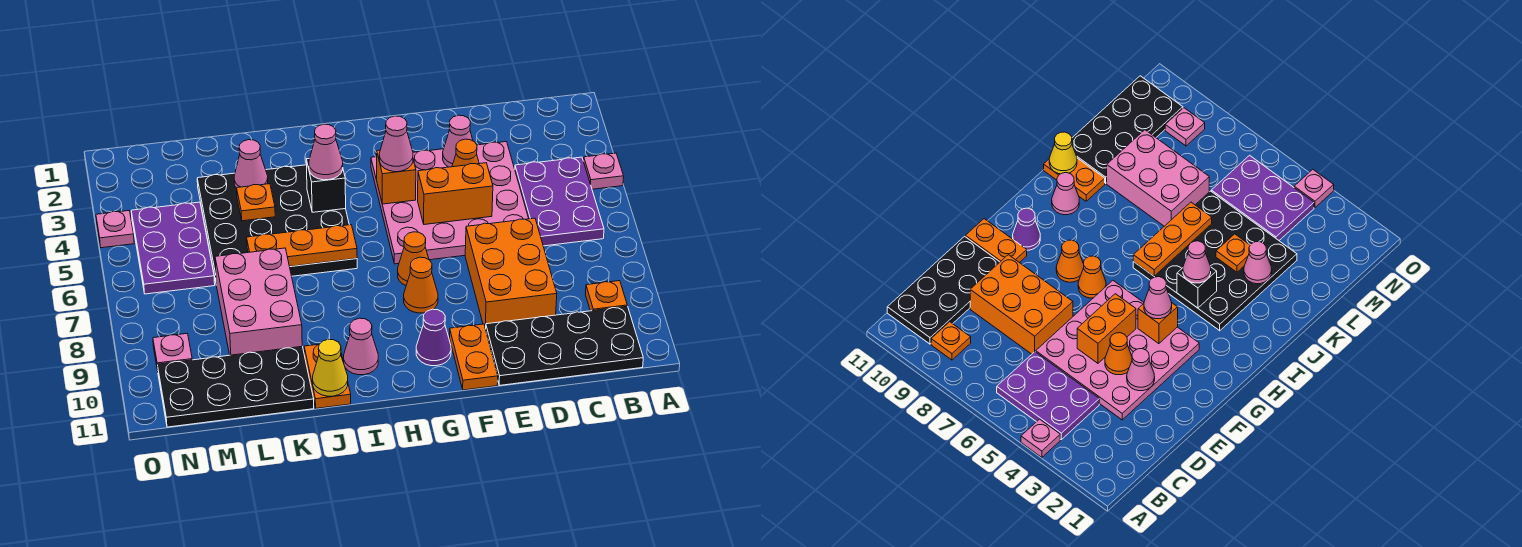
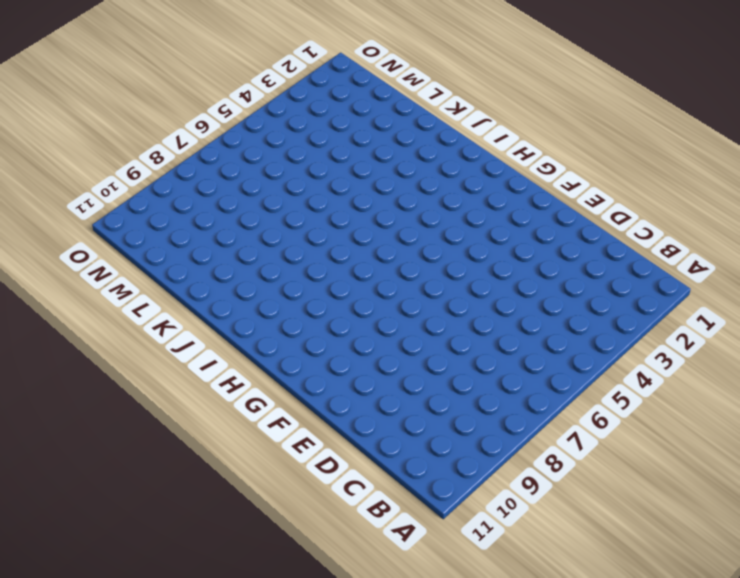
none -> pink 1x1 plate [584,153,624,189]
none -> purple 2x3 plate [515,157,604,246]
none -> orange 1x1 plate [585,281,627,311]

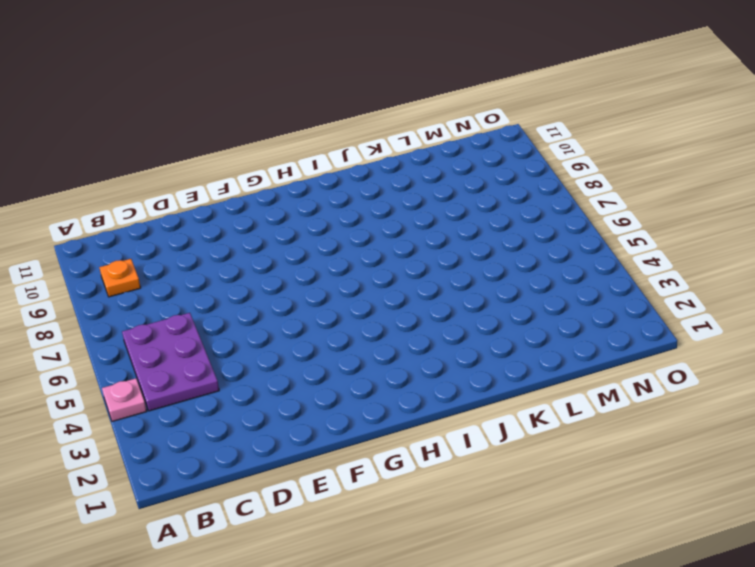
none -> black 2x4 plate [486,306,643,385]
none -> pink 4x4 plate [371,142,529,264]
none -> orange 2x3 brick [465,218,557,329]

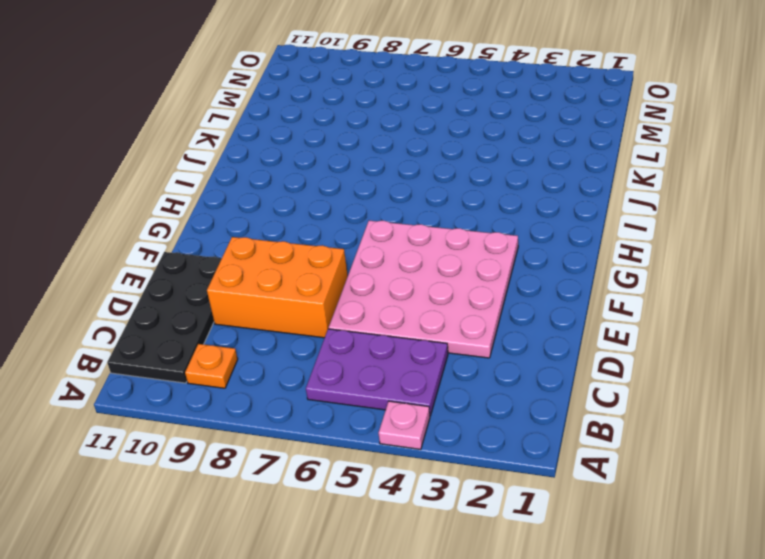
none -> orange 1x2 plate [450,324,498,390]
none -> orange 1x1 cone [398,232,429,285]
none -> orange 1x1 cone [404,257,438,313]

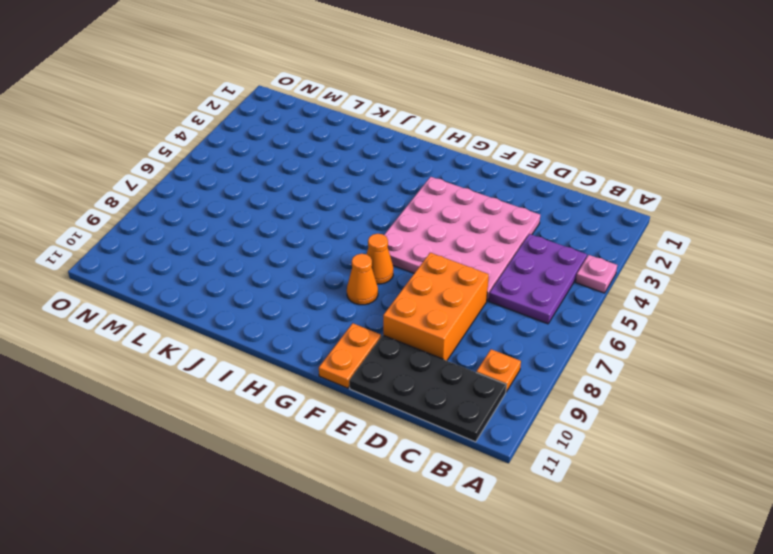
none -> purple 1x1 cone [416,309,451,366]
none -> black 4x4 plate [197,165,357,281]
none -> pink 1x1 cone [344,318,378,375]

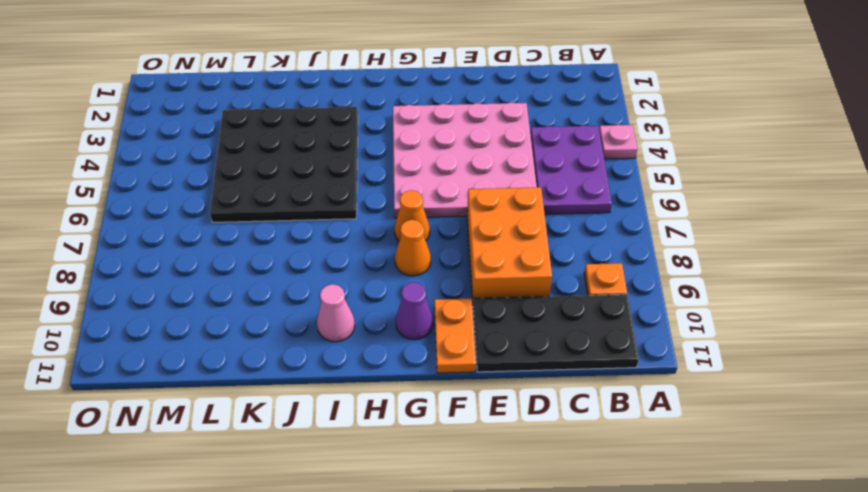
none -> orange 1x2 plate [304,344,351,408]
none -> pink 2x3 brick [215,248,302,355]
none -> black 2x4 plate [157,346,314,427]

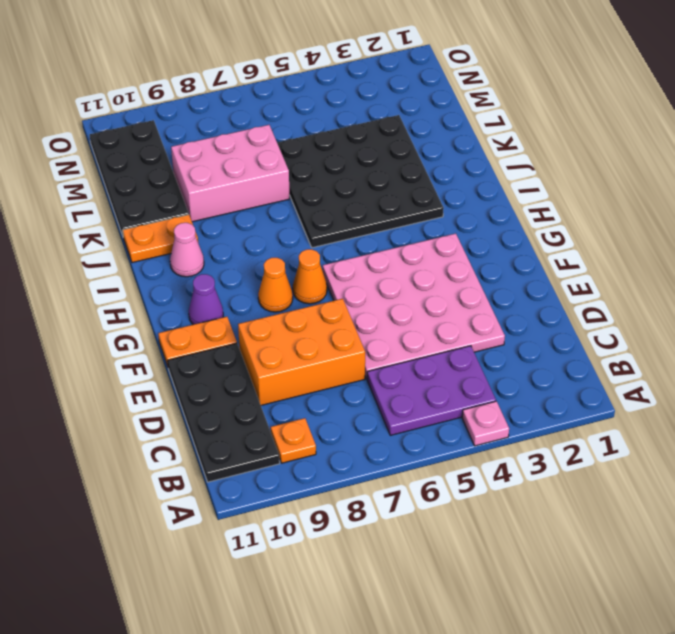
none -> purple 2x3 plate [131,202,215,294]
none -> pink 1x1 plate [153,334,192,370]
none -> pink 1x1 plate [96,211,134,248]

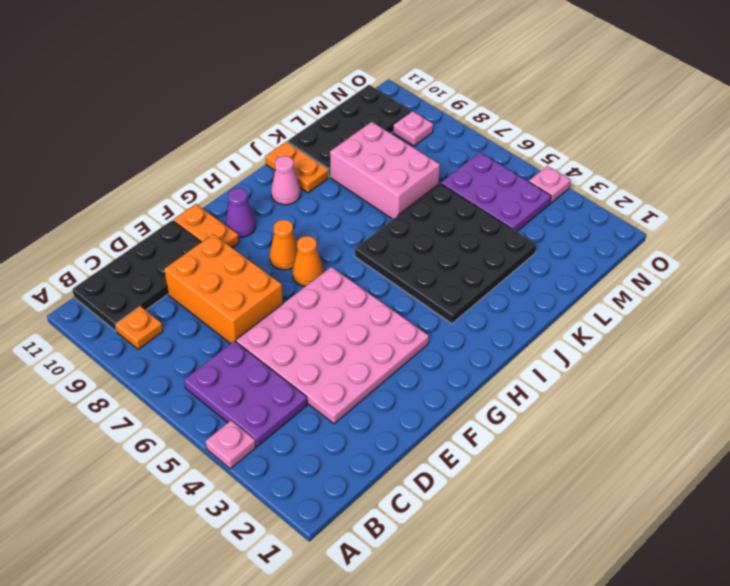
none -> pink 1x1 cone [443,115,473,167]
none -> orange 1x1 cone [452,139,479,167]
none -> orange 1x2 brick [418,163,493,225]

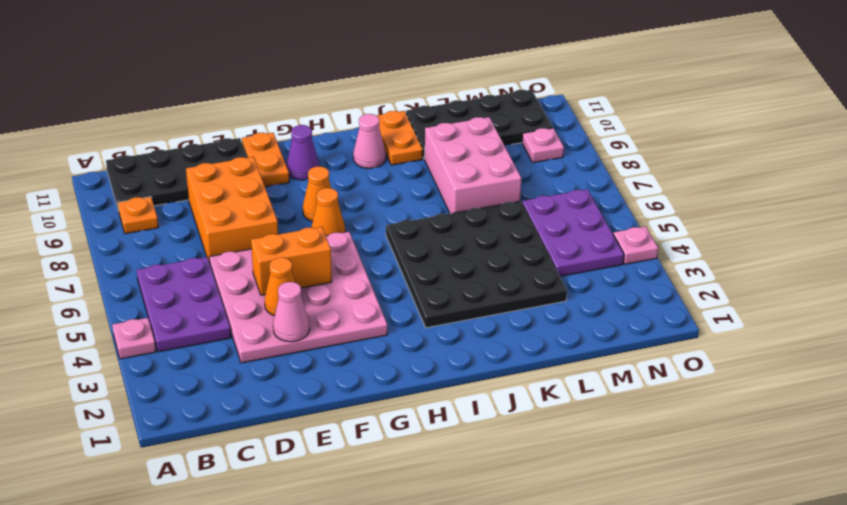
none -> orange 1x1 brick [377,150,416,204]
none -> black 1x1 brick [306,158,346,212]
none -> orange 1x3 plate [247,225,357,266]

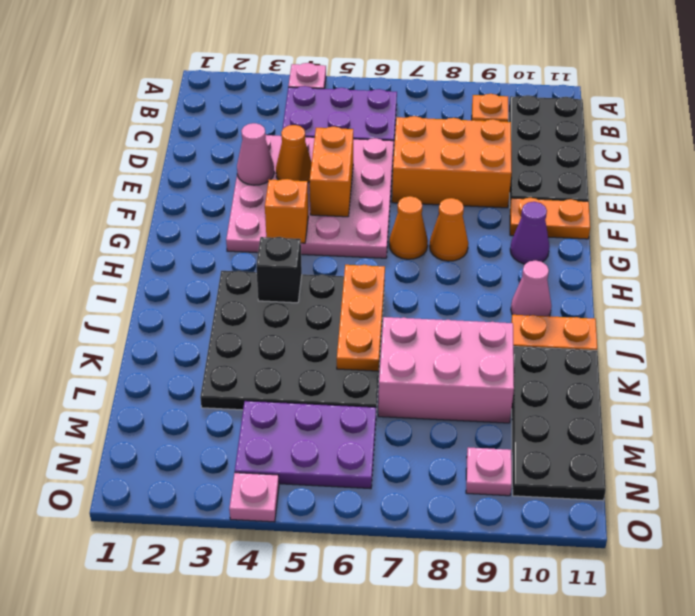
none -> yellow 1x1 cone [313,339,348,396]
none -> pink 1x1 cone [234,140,268,189]
none -> orange 1x1 plate [237,184,275,221]

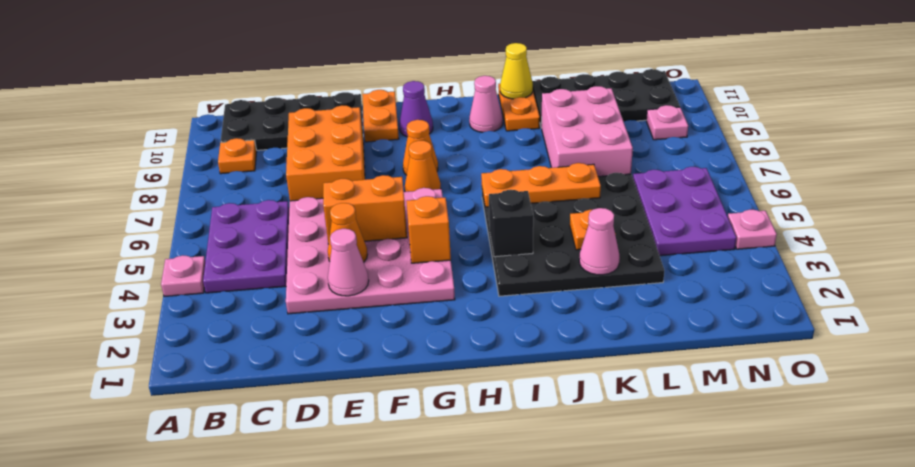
none -> pink 1x1 cone [379,116,413,172]
none -> pink 1x1 cone [309,124,343,180]

